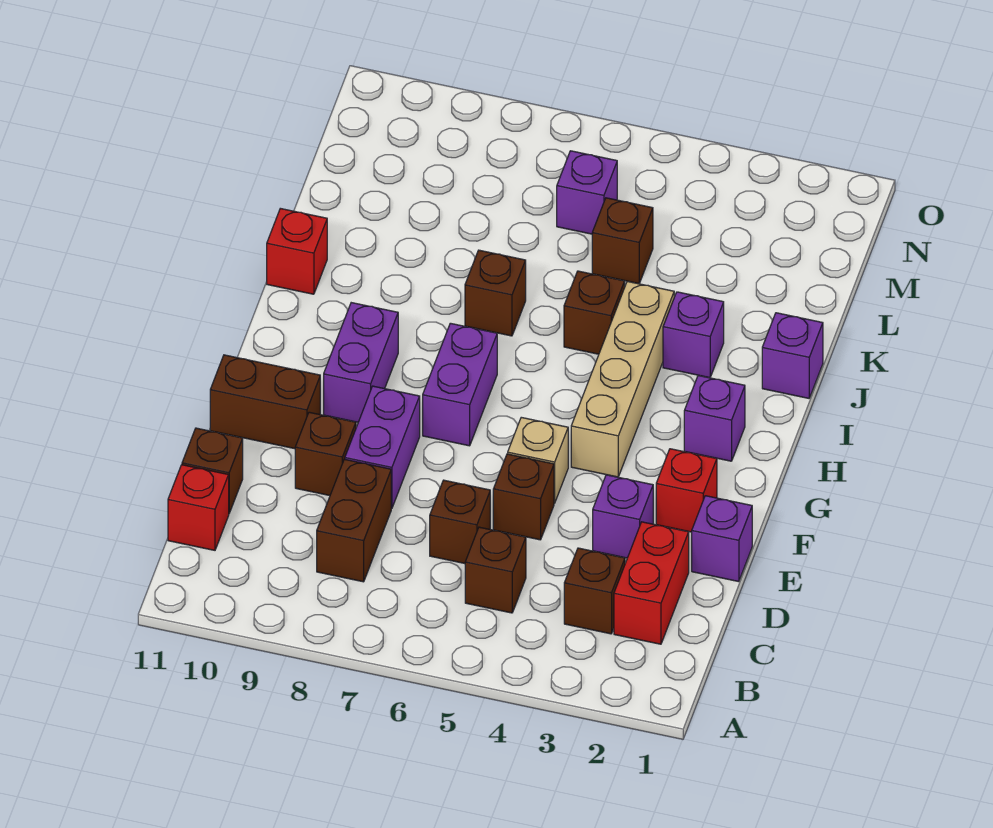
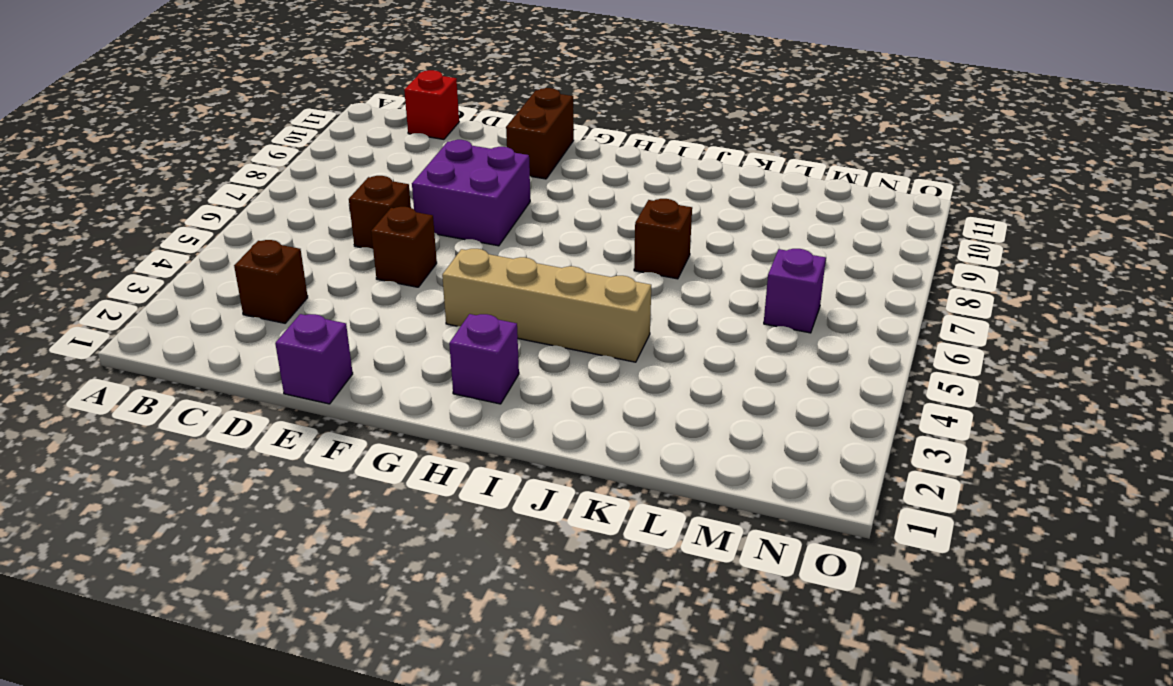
purple 2x2 brick [412,140,530,246] -> purple 1x2 brick [345,386,420,509]
none -> red 1x2 brick [614,522,689,644]
none -> brown 1x1 brick [465,527,526,613]
none -> brown 1x2 brick [317,459,391,582]

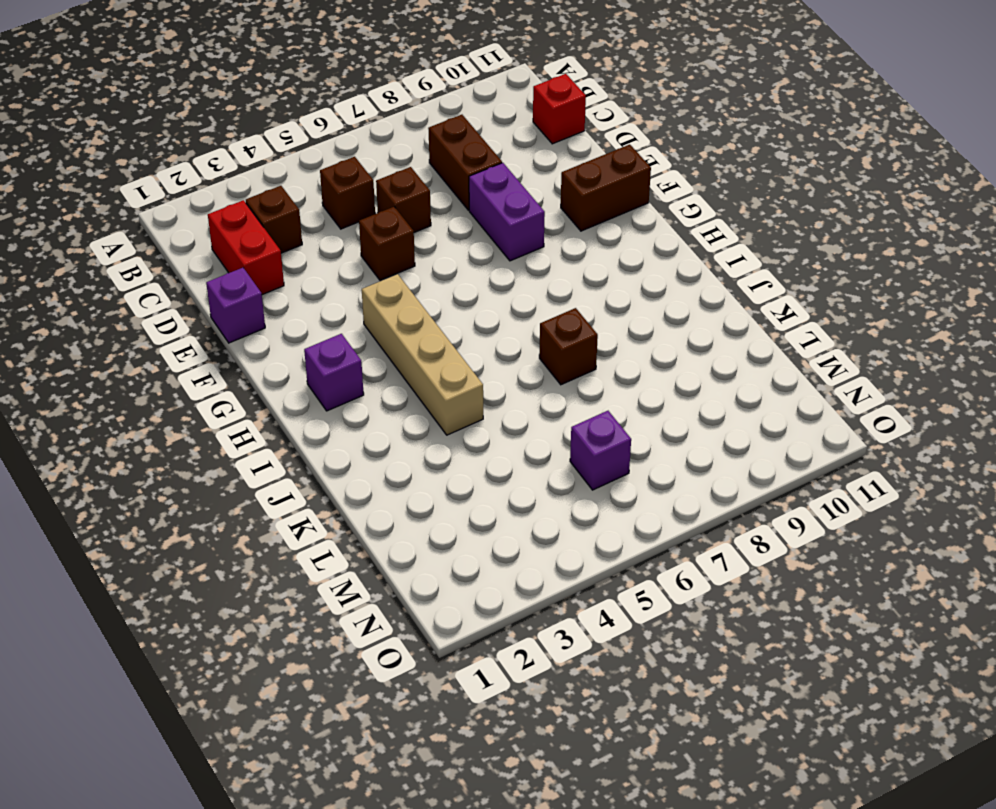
none -> brown 1x1 brick [182,428,243,513]
none -> purple 1x1 brick [593,475,653,558]
none -> brown 1x1 brick [295,412,356,496]

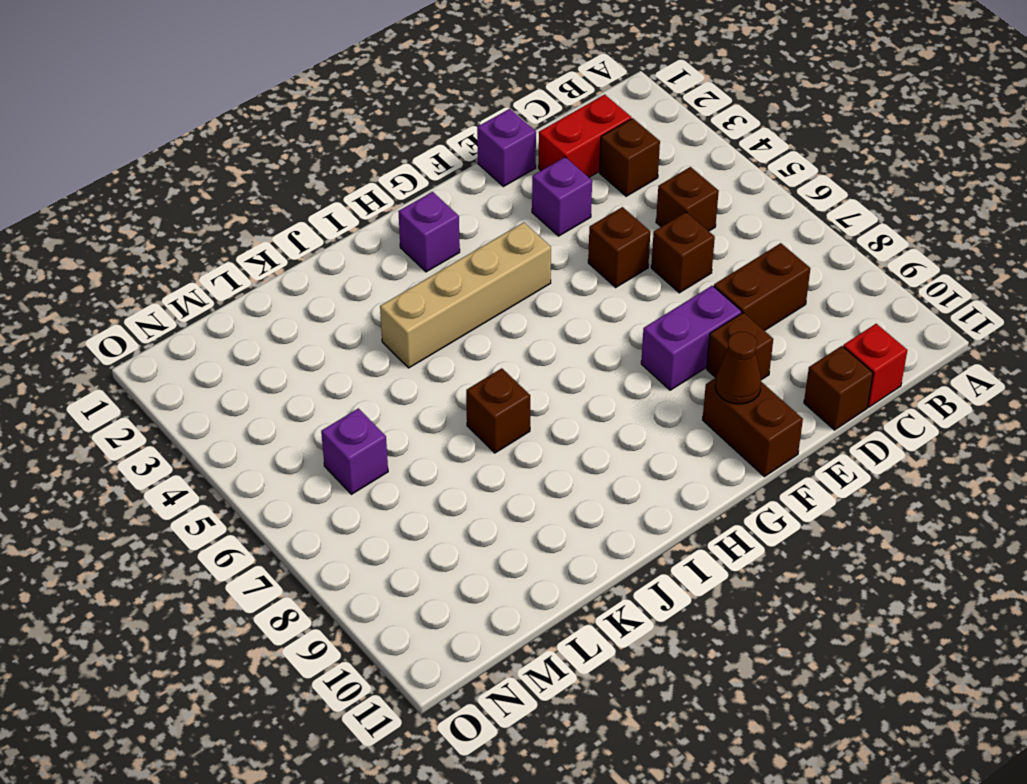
brown 1x1 cone [715,332,761,404] -> none
none -> red 1x1 brick [656,449,717,532]
none -> tan 1x1 brick [508,417,568,503]
none -> purple 1x2 brick [423,323,497,446]

